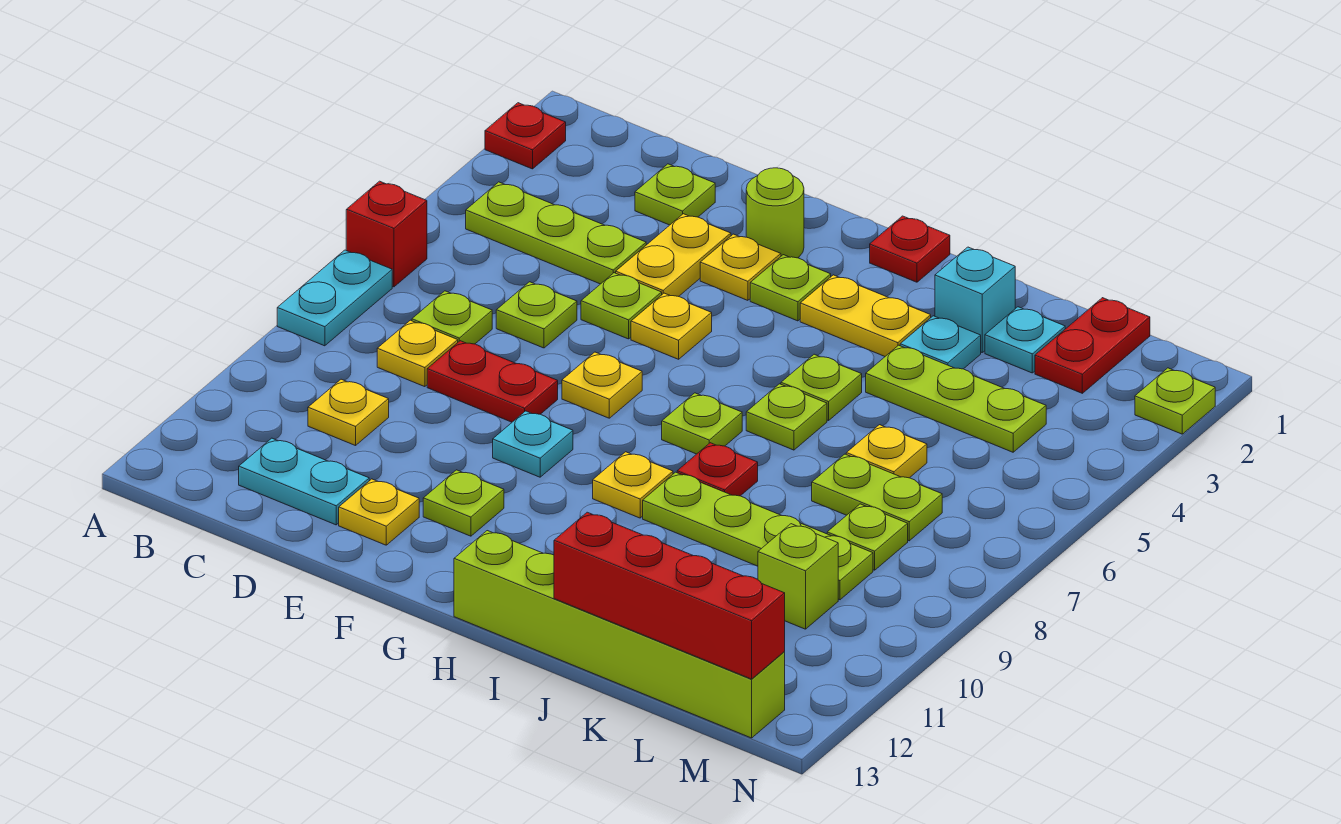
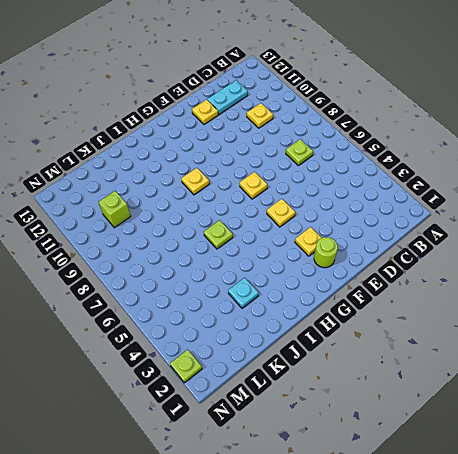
none -> red 1x1 plate [485,103,566,169]
none -> red 1x1 brick [346,181,427,287]
none -> cyan 1x2 plate [277,250,392,346]
none -> lime 1x3 plate [466,182,646,284]

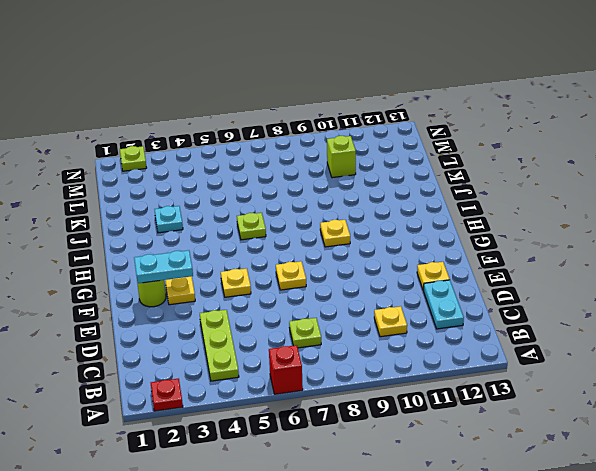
cyan 1x2 plate [134,250,193,283] -> cyan 1x2 plate moved to [277,250,392,346]
none -> yellow 1x1 plate [377,320,458,387]
none -> lime 1x1 plate [635,164,715,225]
none -> lime 1x1 plate [496,282,577,348]
none -> red 1x2 plate [427,341,558,422]

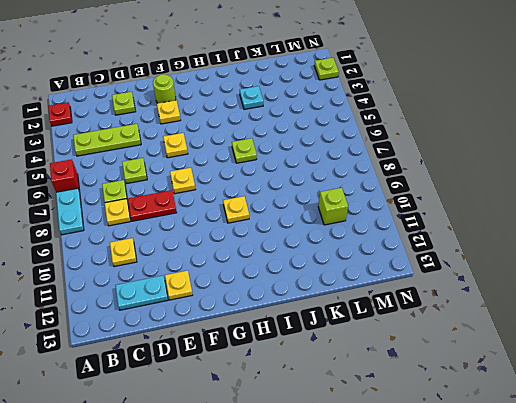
none -> yellow 1x2 plate [616,214,731,297]
none -> lime 1x1 plate [581,273,662,339]
none -> cyan 1x1 plate [493,411,573,477]
none -> lime 1x1 plate [423,470,504,536]

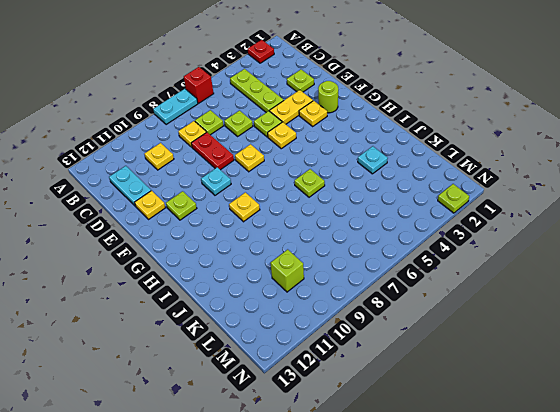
none -> lime 1x1 plate [750,255,831,321]
none -> red 1x1 plate [870,216,950,282]
none -> yellow 1x2 plate [800,275,931,356]
none -> lime 1x1 plate [662,393,742,454]

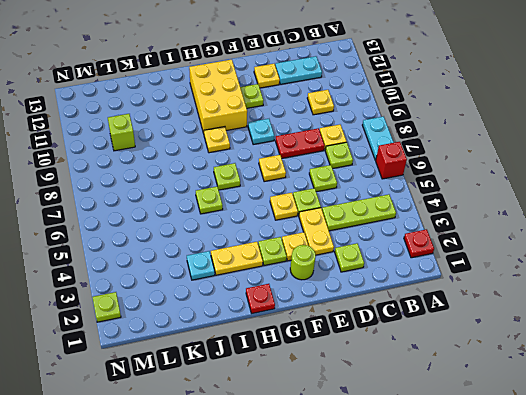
yellow 2x3 brick [189,59,247,133] -> none
none -> lime 1x6 brick [454,531,785,738]
none -> lime 1x1 plate [781,354,862,421]
none -> red 1x1 plate [677,443,758,496]
none -> lime 1x4 plate [643,472,873,600]

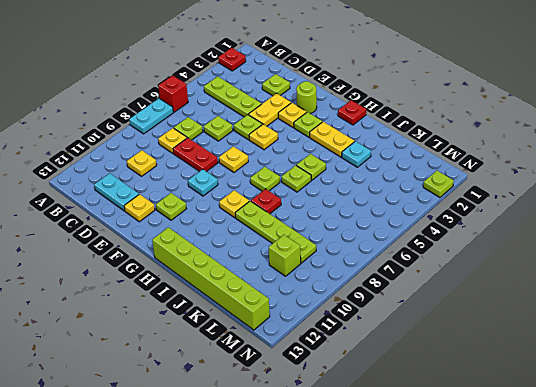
none -> cyan 1x1 brick [935,247,1015,352]
none -> lime 1x3 plate [866,345,1046,452]
none -> cyan 1x1 plate [985,307,1065,373]
none -> yellow 1x1 plate [846,425,927,478]

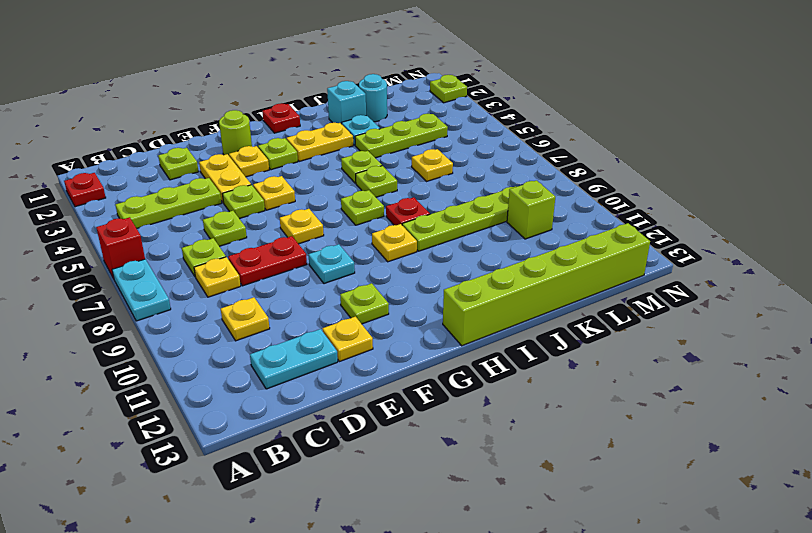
cyan 1x1 round brick [359,74,387,122] -> cyan 1x1 plate [985,307,1065,373]
none -> lime 1x2 plate [812,454,942,541]
none -> red 1x2 plate [1035,298,1150,393]
none -> lime 1x1 plate [827,504,908,570]
none -> red 1x4 brick [554,512,785,679]

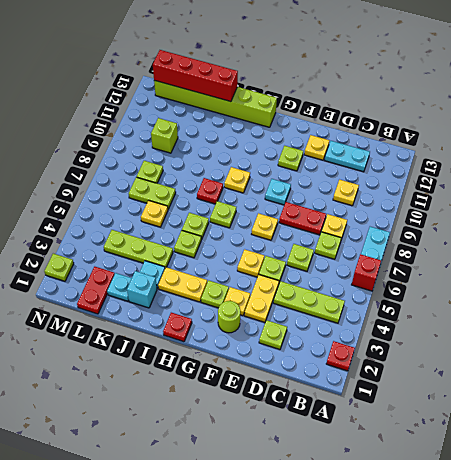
none -> lime 1x4 plate [643,472,873,600]

